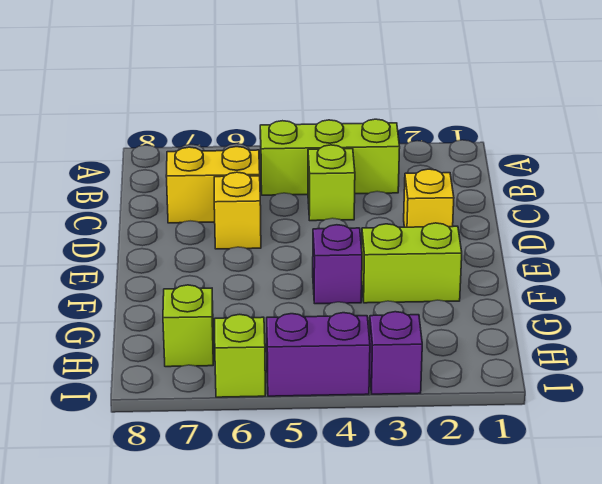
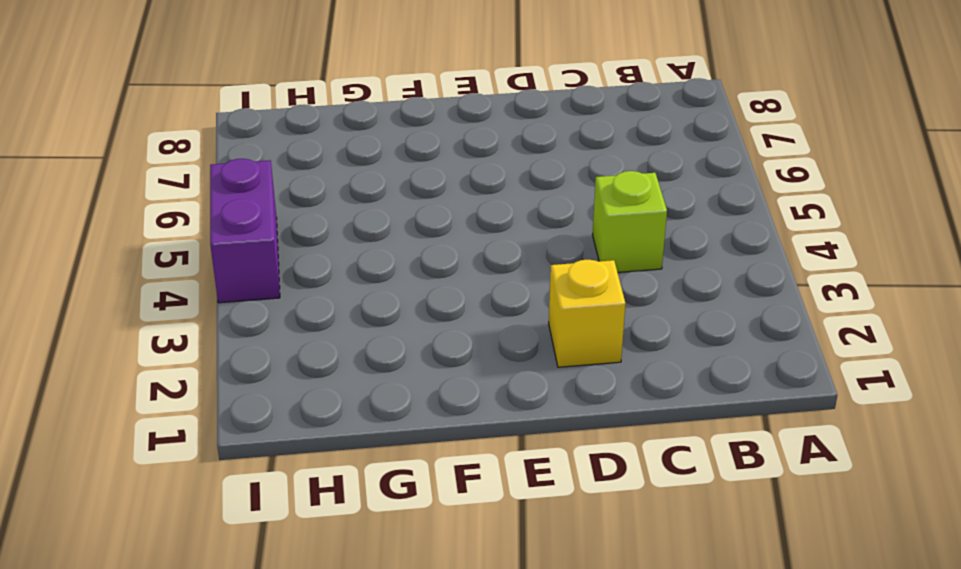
none -> lime 1x3 brick [260,119,400,195]
none -> yellow 1x2 brick [166,147,260,223]

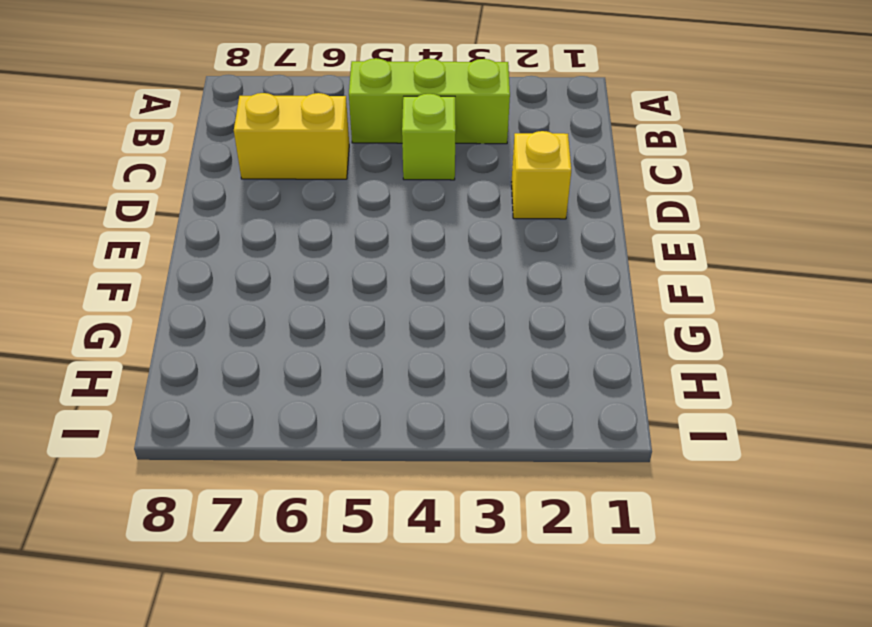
none -> yellow 1x1 brick [214,172,261,249]
none -> lime 1x2 brick [362,223,462,303]

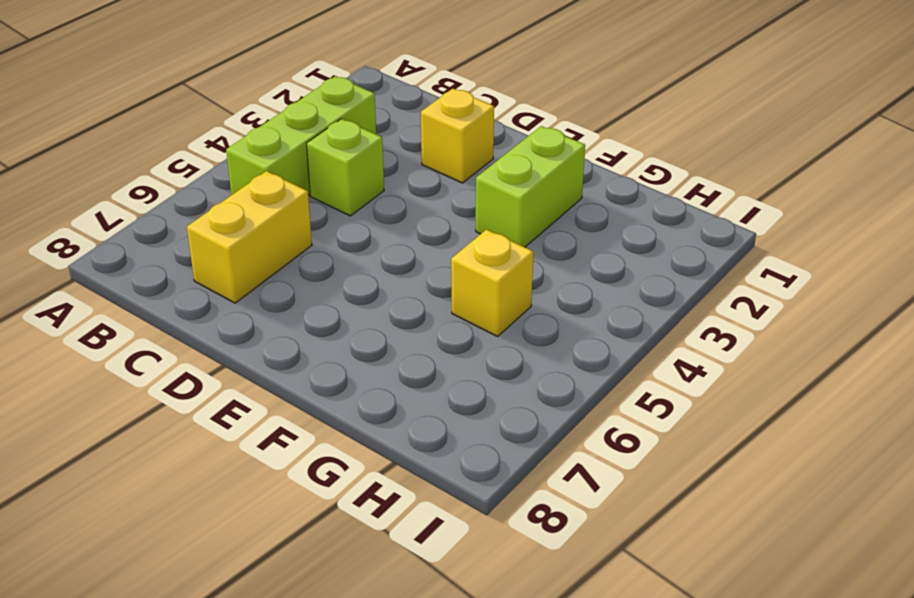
yellow 1x1 brick [451,230,533,336] -> yellow 1x1 brick moved to [214,172,261,249]
none -> purple 1x1 brick [313,225,362,304]
none -> lime 1x1 brick [163,285,213,367]

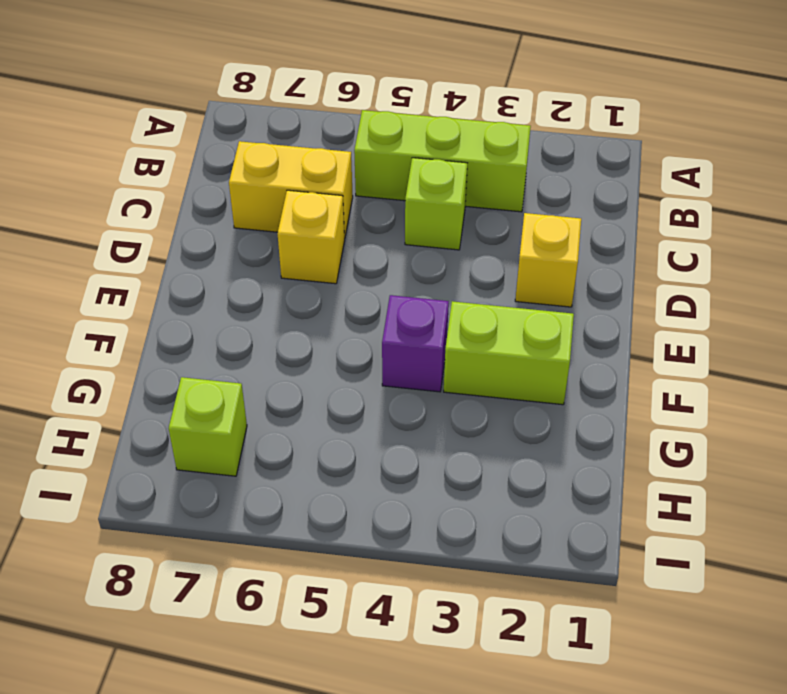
none -> purple 1x1 brick [369,312,422,394]
none -> purple 1x2 brick [267,313,370,396]

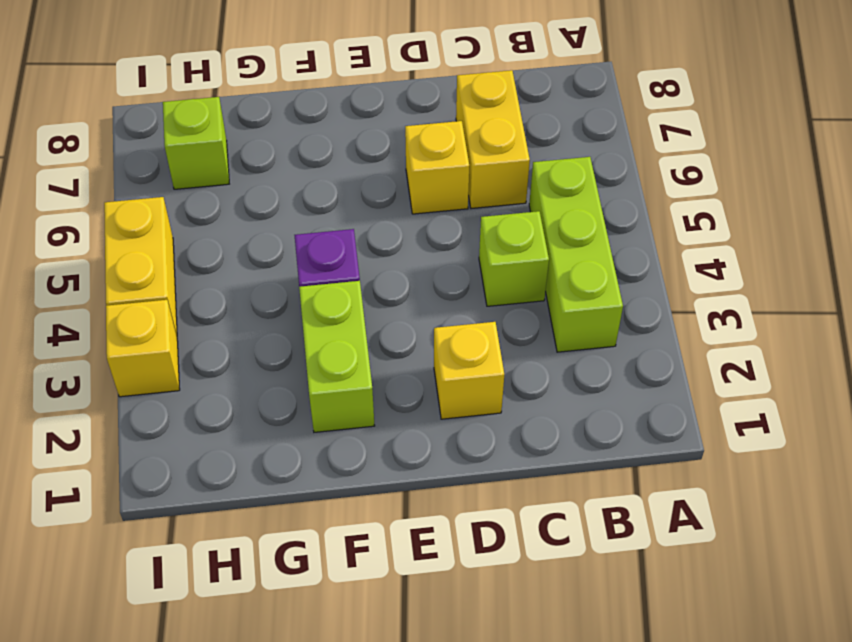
yellow 1x1 brick [106,300,180,397] -> purple 1x1 brick [369,312,422,394]
yellow 1x2 brick [104,197,177,336] -> purple 1x2 brick [267,313,370,396]
none -> lime 1x1 brick [215,314,265,397]

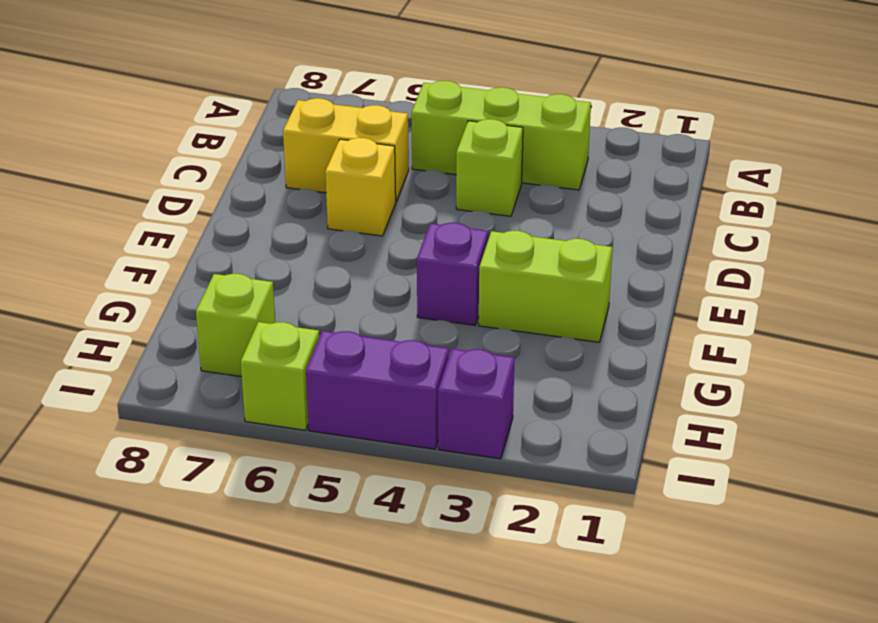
none -> yellow 1x1 brick [404,169,454,227]

